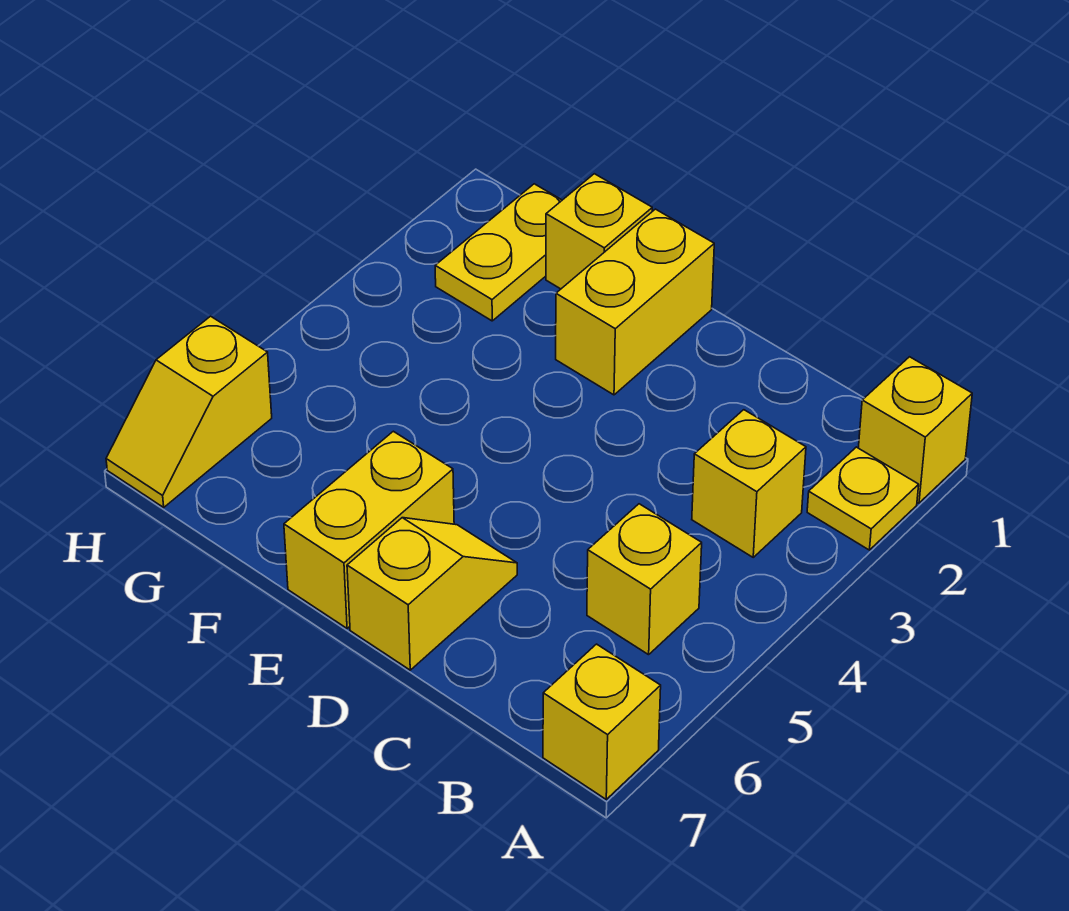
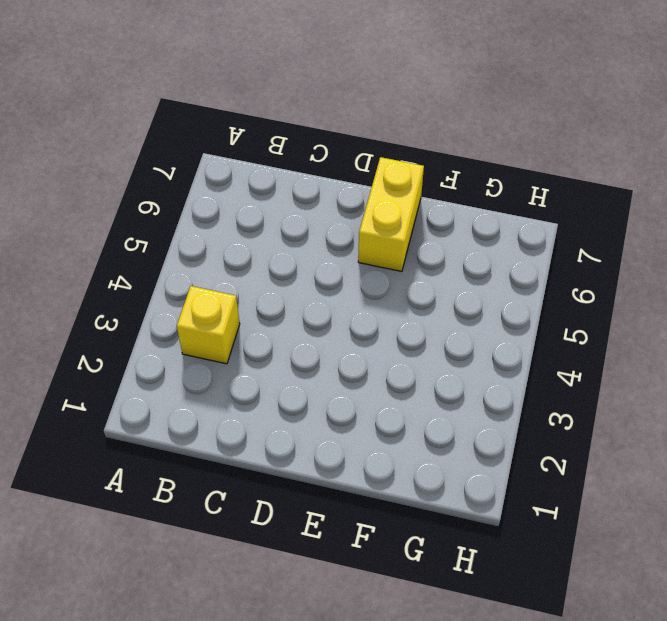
none -> yellow 1x1 brick [858,357,972,503]
none -> yellow 1x1 plate [807,447,919,550]

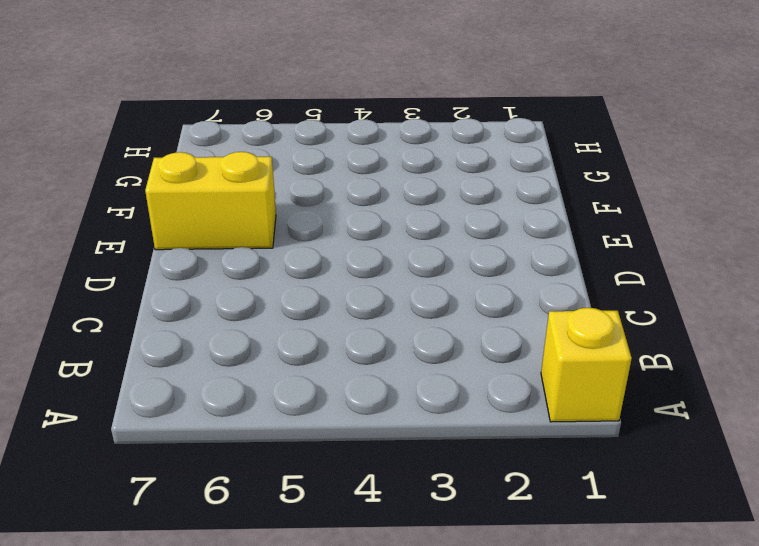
none -> yellow 1x1 plate [807,447,919,550]
none -> yellow 1x1 brick [543,644,661,799]

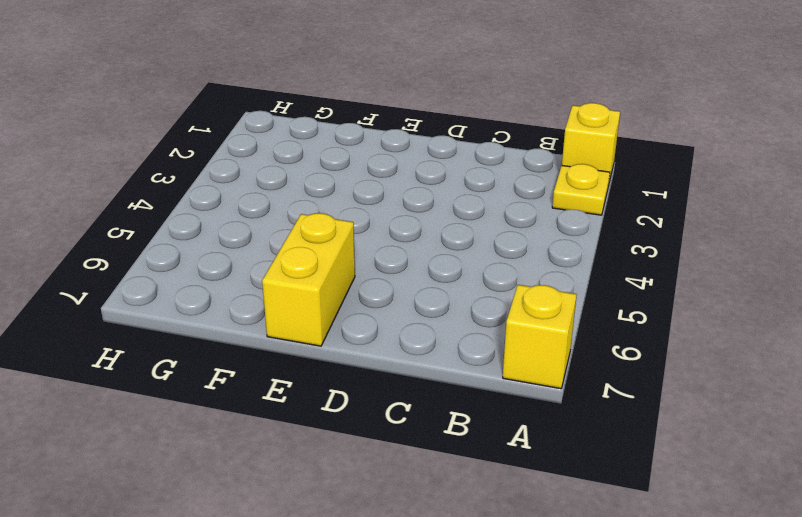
none -> yellow 1x1 brick [692,410,806,557]
none -> yellow 1x1 brick [587,504,702,655]

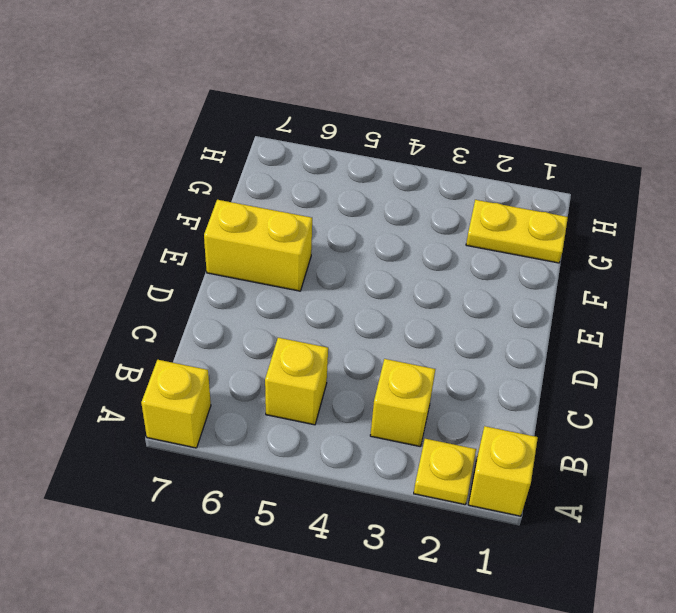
none -> yellow 1x2 slope [347,518,517,670]
none -> yellow 1x2 brick [556,209,714,395]

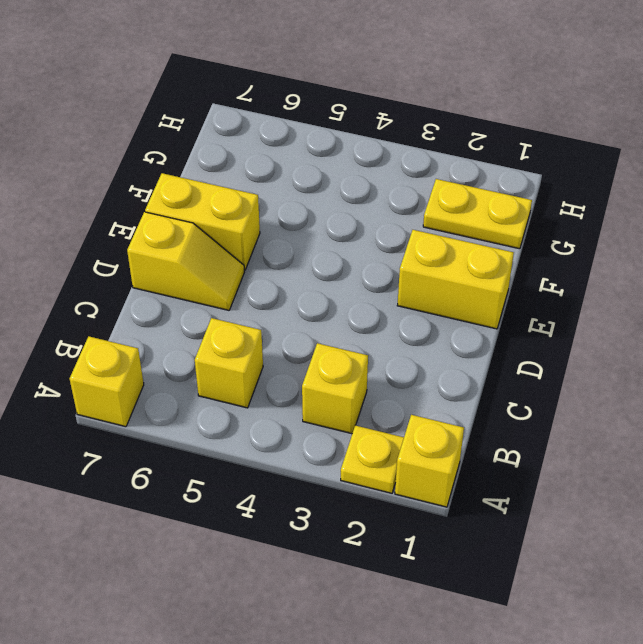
none -> yellow 1x1 brick [546,174,652,289]
none -> yellow 1x2 slope [106,316,272,507]

